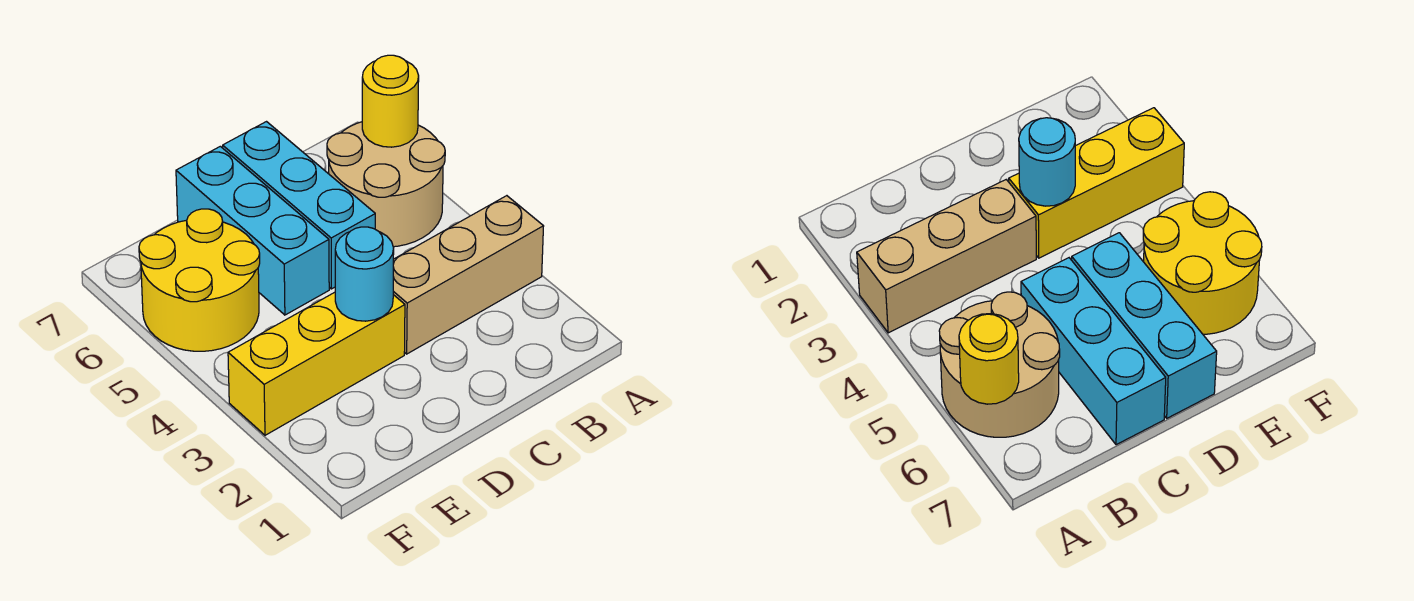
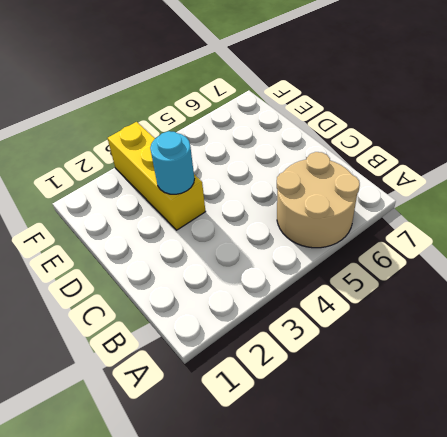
none -> tan 1x3 brick [393,196,544,354]
none -> cyan 1x3 brick [223,122,375,289]

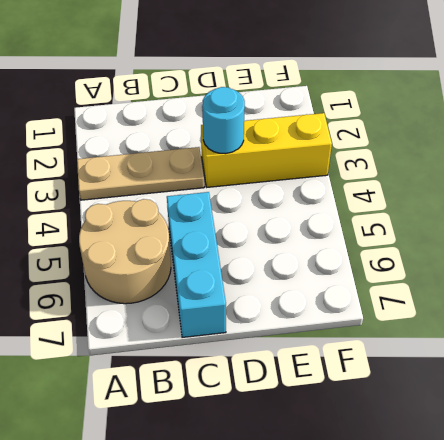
tan 1x3 plate [77,147,204,200] -> tan 1x3 brick [393,196,544,354]
none -> cyan 1x3 brick [176,146,329,315]
none -> yellow 2x2 round brick [139,209,260,351]

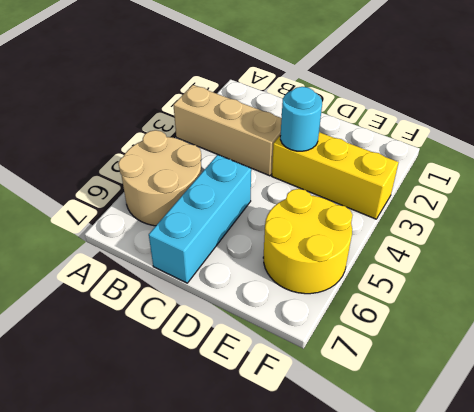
none -> cyan 1x3 brick [176,146,329,315]
none -> yellow 1x1 round brick [362,55,419,147]

